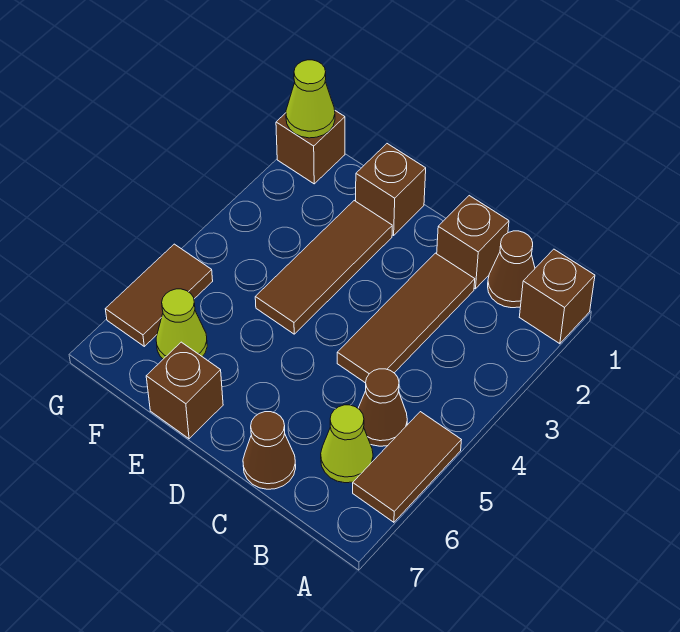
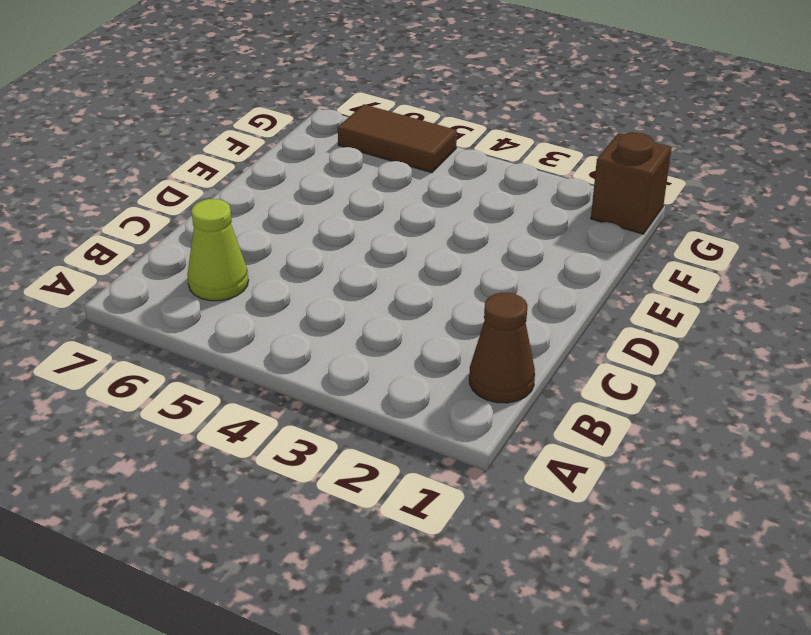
none -> brown 1x1 brick [519,249,595,344]
none -> brown 1x2 tile [353,412,461,522]
none -> brown 1x1 cone [358,369,407,446]

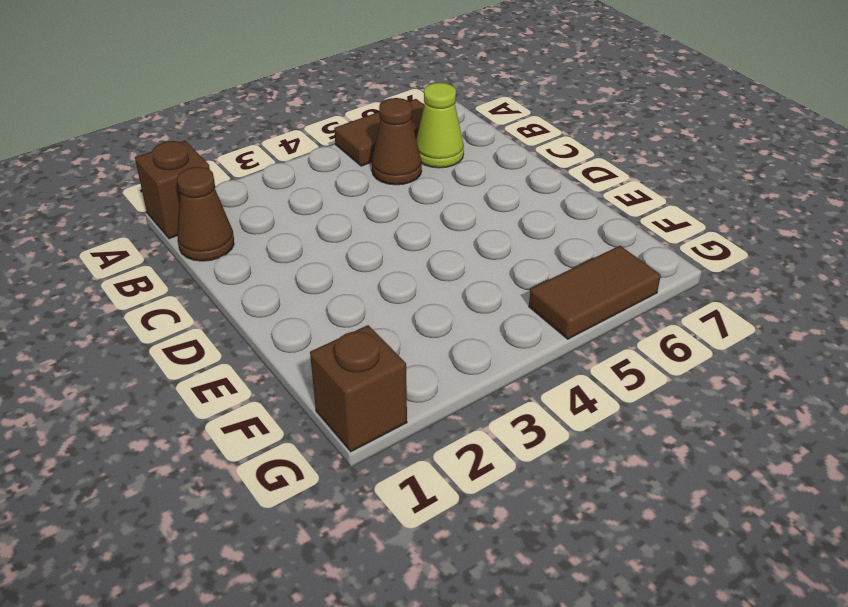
none -> brown 1x1 brick [437,196,509,289]
none -> brown 1x3 tile [337,253,475,383]
none -> brown 1x1 cone [243,412,296,489]

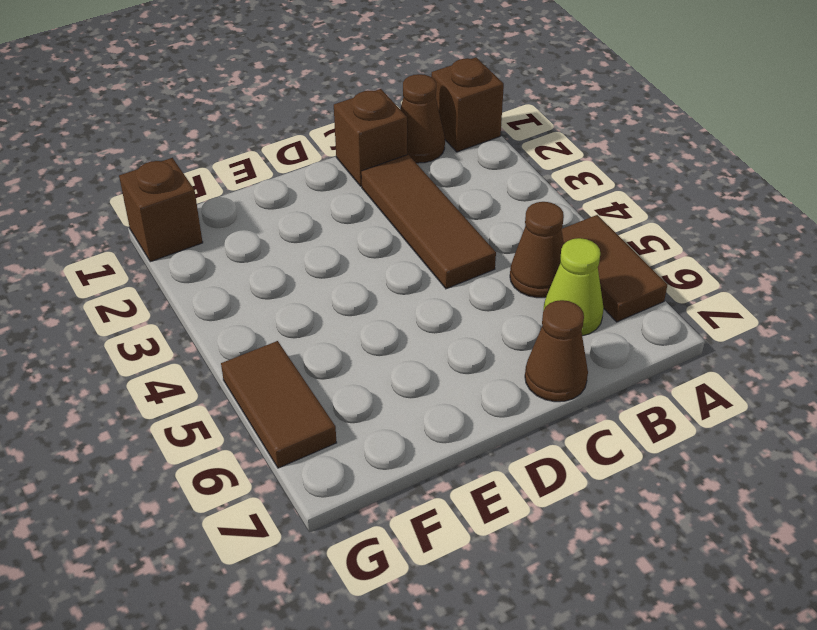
none -> brown 1x1 brick [356,144,426,235]
none -> brown 1x3 tile [255,201,392,334]
none -> brown 1x1 brick [146,342,223,439]

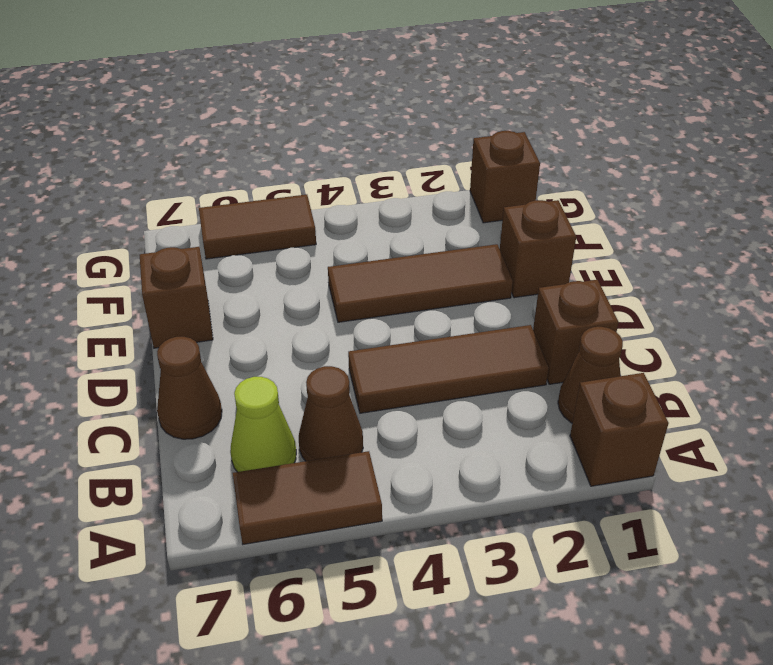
none -> lime 1x1 cone [156,289,207,359]
none -> lime 1x1 cone [286,60,335,138]

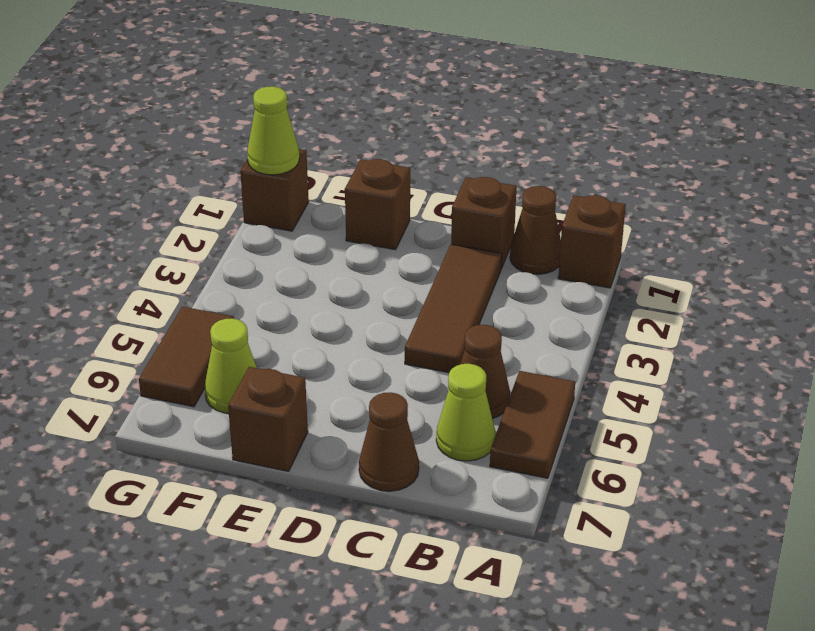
none -> brown 1x3 tile [255,201,392,334]

